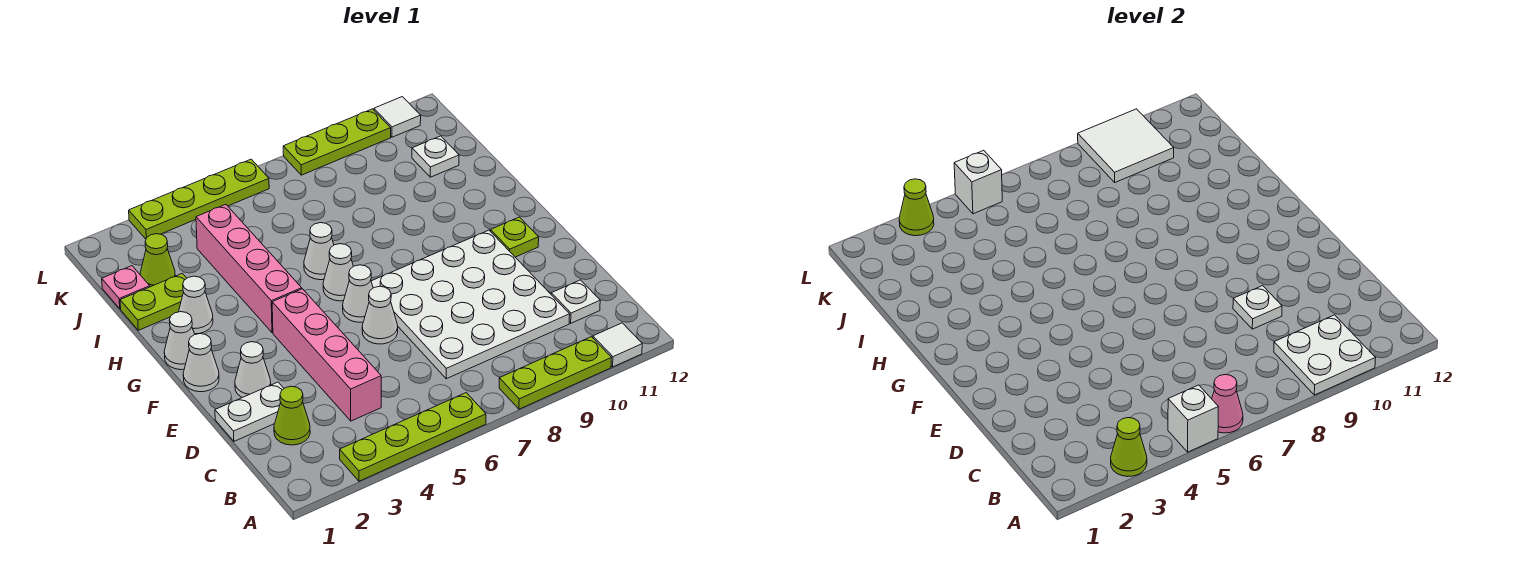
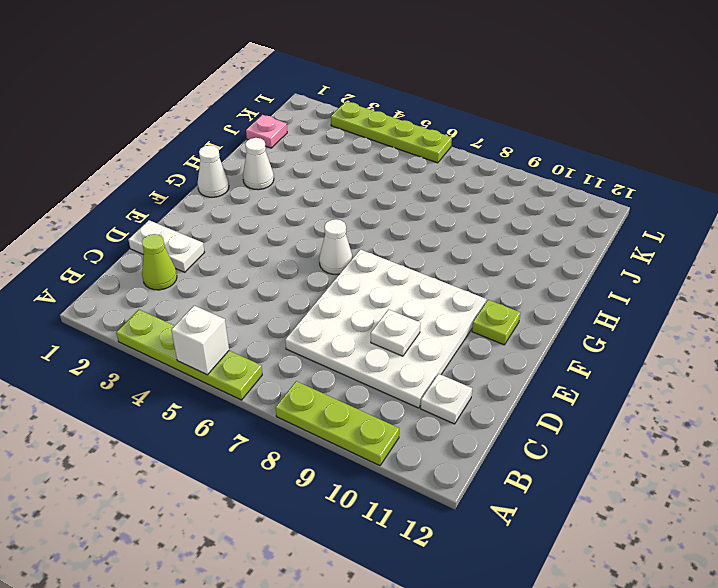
none -> white 1x1 tile [593,323,642,367]
none -> pink 1x4 brick [272,289,381,421]
none -> white 1x1 cone [235,342,271,398]
none -> white 1x1 cone [362,286,398,344]

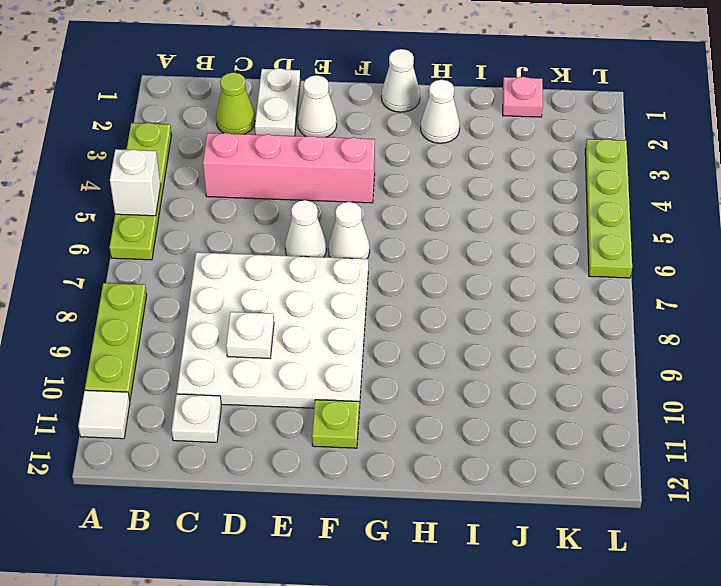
none -> white 1x1 cone [183,334,219,392]
none -> pink 1x4 brick [196,204,302,333]
none -> white 1x1 cone [323,244,353,301]
none -> white 1x1 cone [304,223,334,280]

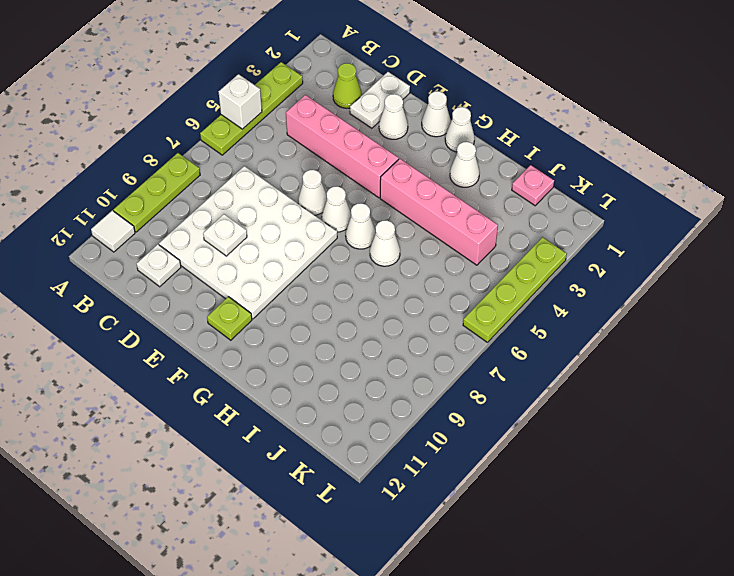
none -> lime 1x2 plate [120,273,187,330]
none -> lime 1x1 cone [140,234,175,287]
none -> white 1x1 plate [412,136,459,177]
none -> lime 1x3 plate [283,109,391,175]

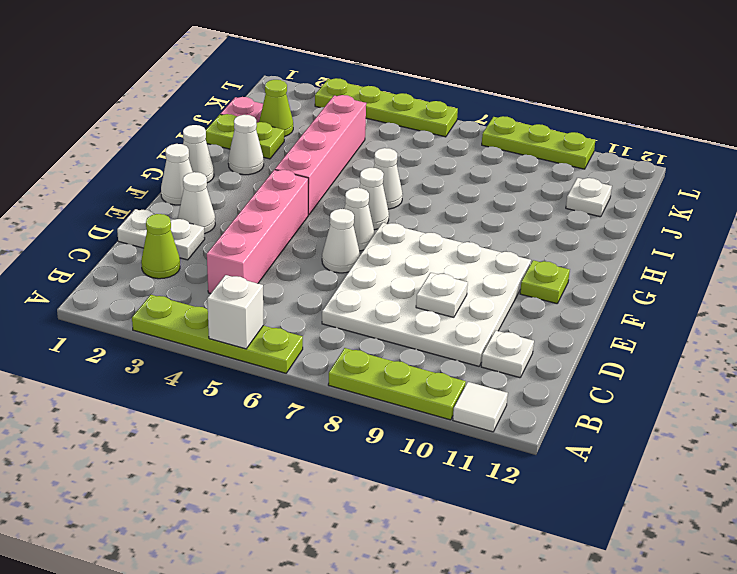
none -> white 1x1 tile [374,97,421,137]
none -> lime 1x1 cone [1111,418,1147,476]
none -> pink 1x1 cone [1212,375,1243,433]
none -> white 2x2 plate [1274,315,1375,395]

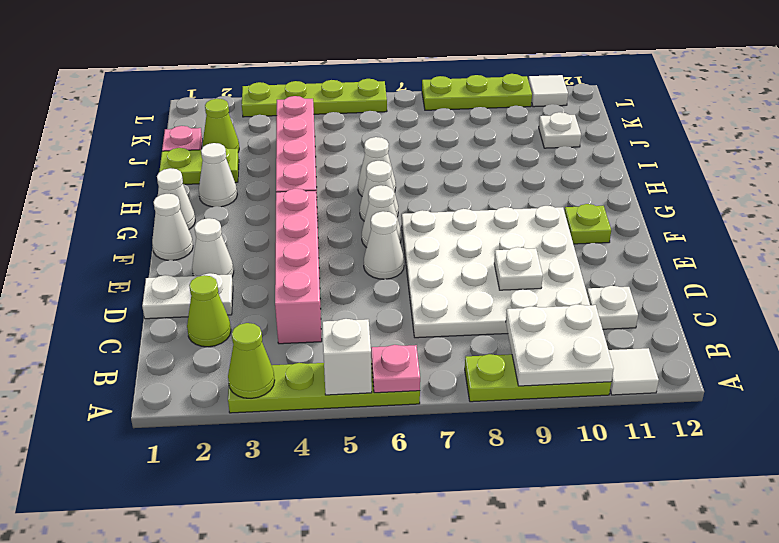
pink 1x1 plate [371,345,420,393] -> pink 1x1 cone [1212,375,1243,433]
none -> white 2x2 tile [1078,109,1174,182]
none -> lime 1x1 cone [899,179,934,236]
none -> white 1x1 brick [954,150,1002,214]

